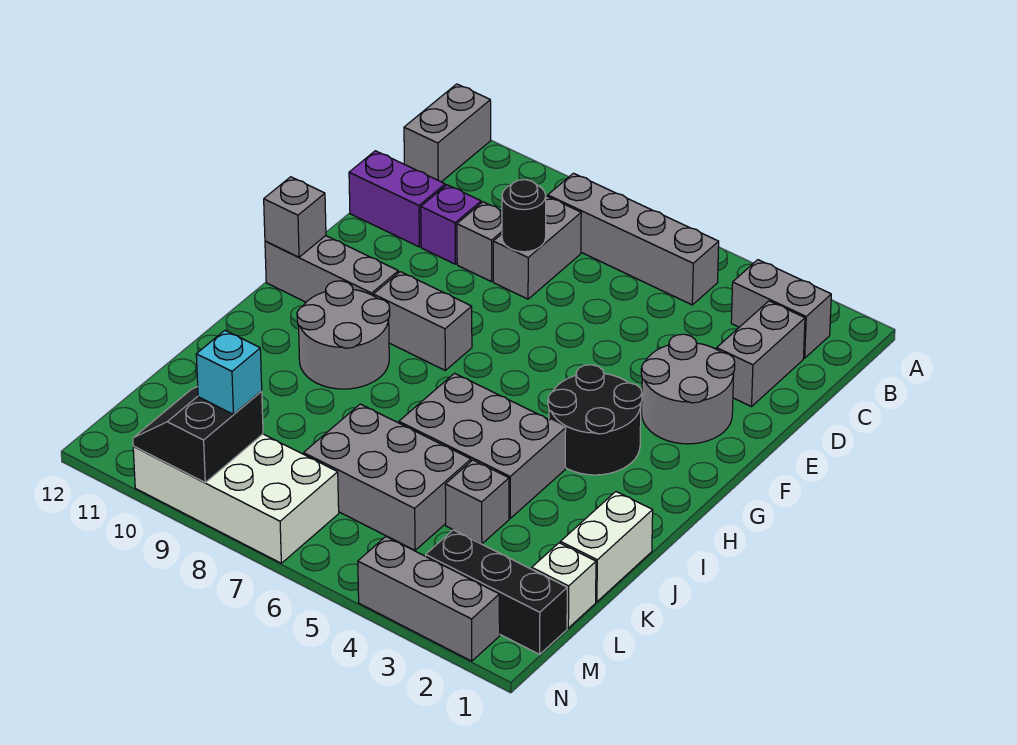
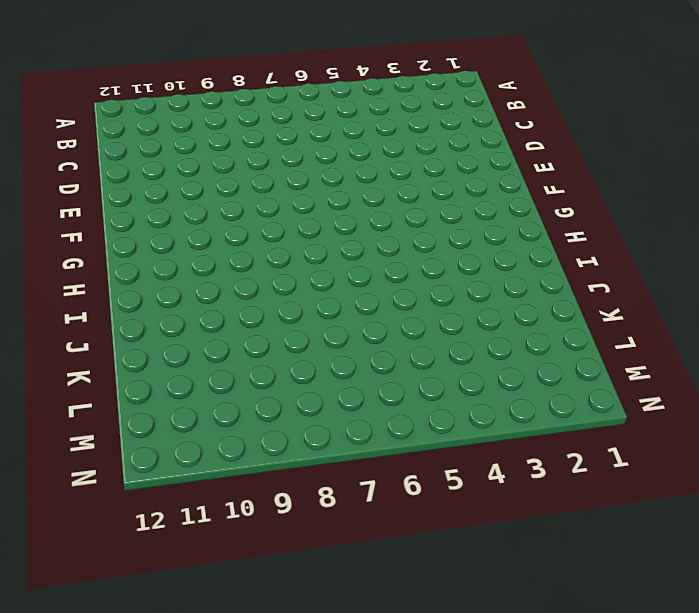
none -> grey 1x2 brick [404,84,491,182]
none -> grey 1x2 brick [731,260,831,358]
none -> grey 1x4 brick [548,173,719,305]

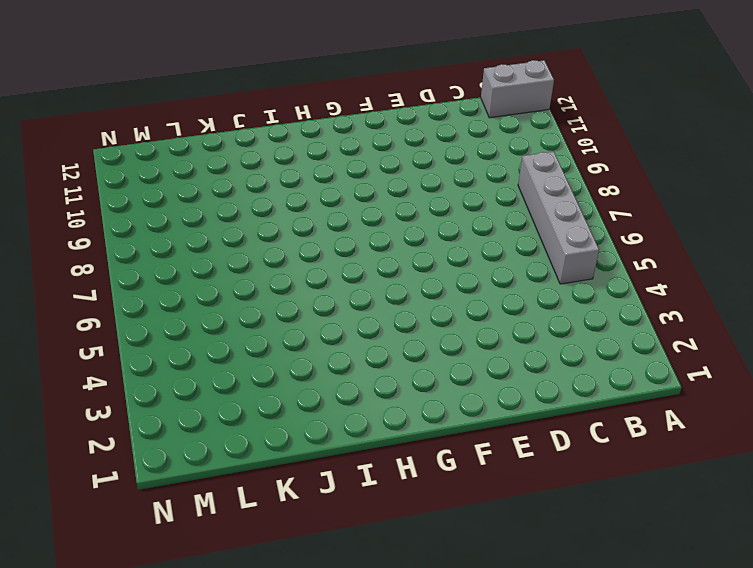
none -> grey 1x2 brick [731,260,831,358]
none -> grey 1x2 brick [717,301,805,407]
none -> grey 1x2 brick [493,196,581,299]

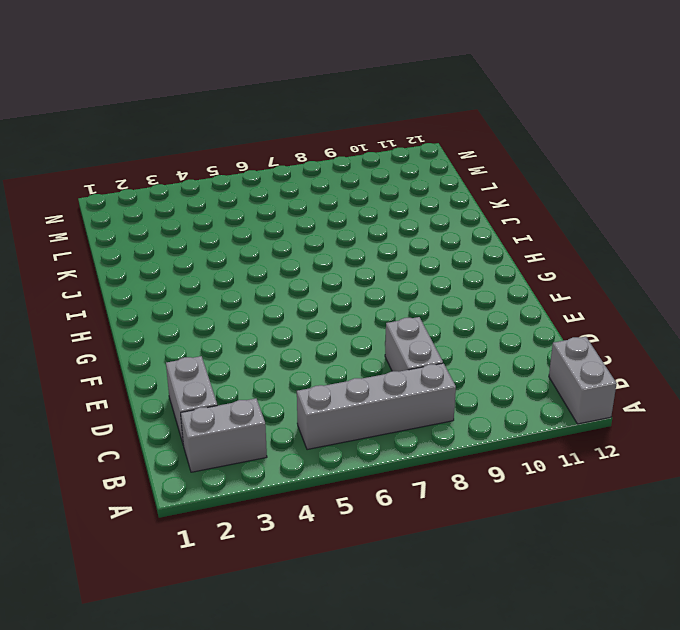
none -> grey 1x1 brick [457,202,502,282]
none -> purple 1x1 brick [421,185,481,264]
none -> purple 1x2 brick [349,151,445,247]

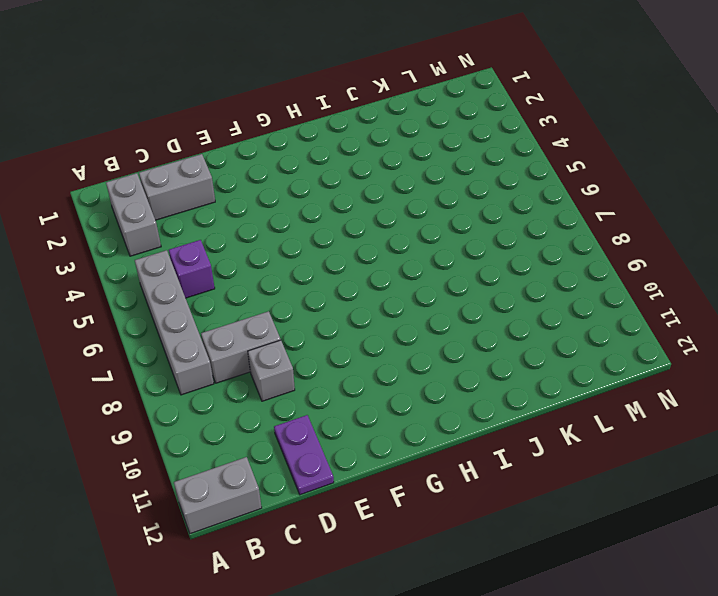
purple 1x1 brick [169,240,215,298] -> purple 1x1 brick moved to [421,185,481,264]
purple 1x2 plate [274,415,334,495] -> purple 1x2 brick [349,151,445,247]
none -> grey 2x2 round brick [641,334,735,444]
none -> black 2x2 round brick [548,365,642,475]
none -> grey 1x2 brick [373,272,472,370]

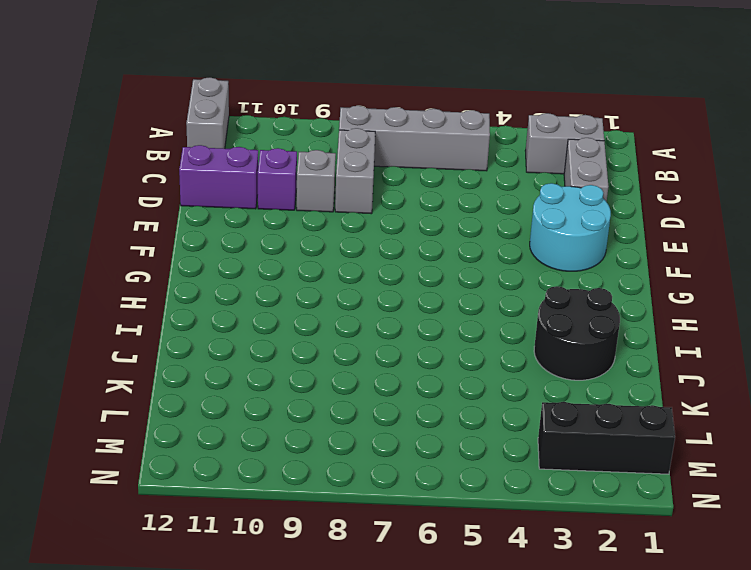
cyan 2x2 round brick [530,183,611,271] -> grey 2x2 round brick [641,334,735,444]
black 2x2 round brick [534,286,620,380] -> black 2x2 round brick moved to [548,365,642,475]
none -> grey 1x2 brick [373,272,472,370]
none -> grey 1x3 brick [265,236,398,302]
none -> grey 2x2 round brick [297,281,390,389]

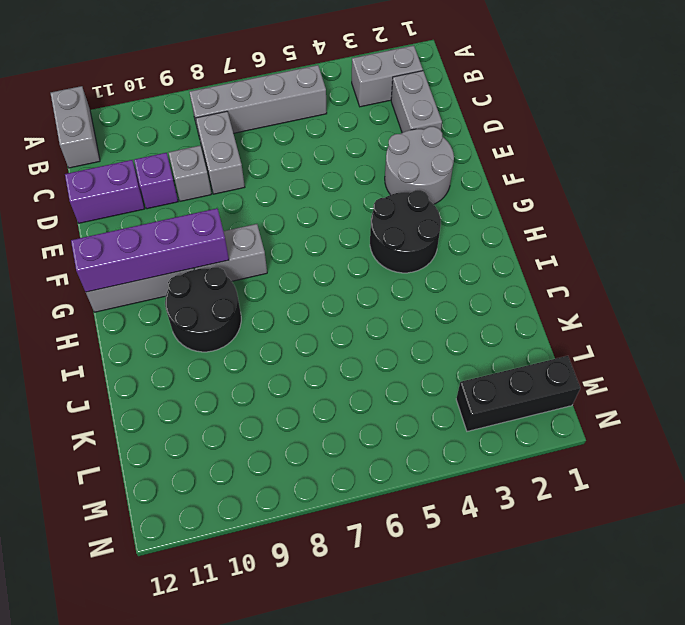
purple 1x4 brick [71,208,229,292] -> grey 1x1 brick [264,177,326,257]
black 2x2 round brick [165,267,241,352] -> grey 2x2 round brick [297,281,390,389]
none -> grey 2x3 brick [399,373,566,518]
none -> white 1x2 brick [560,492,653,602]
none -> grey 1x1 brick [445,460,509,544]

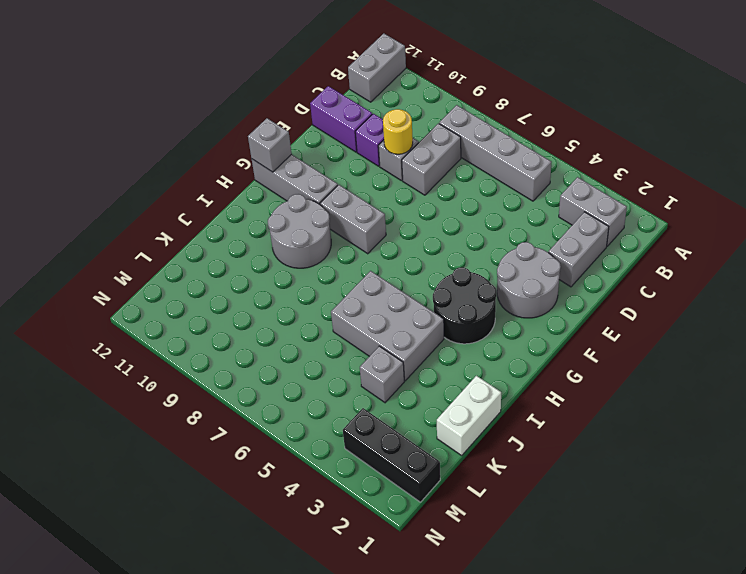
yellow 1x1 round brick [383,109,413,154] -> none
none -> grey 2x3 brick [304,404,471,550]
none -> white 1x1 brick [532,543,596,628]
none -> white 2x4 brick [133,434,339,563]

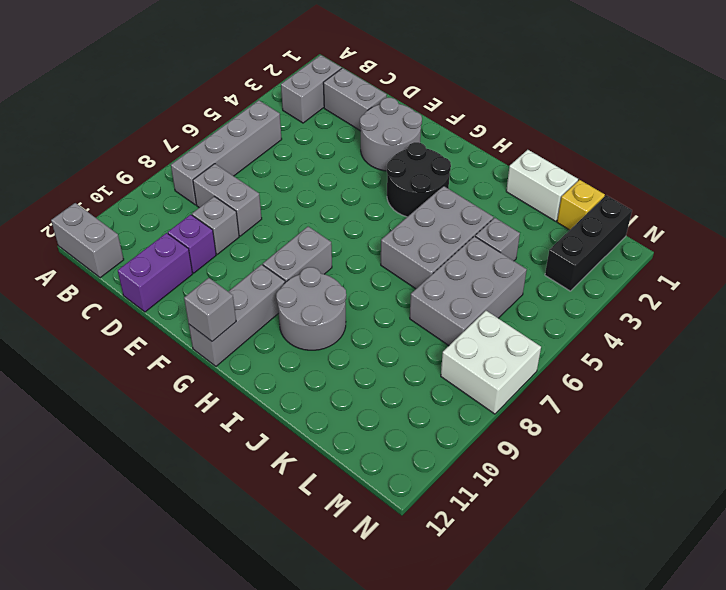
yellow 1x1 brick [557,180,605,230] -> white 1x1 brick [532,543,596,628]
white 2x2 brick [441,311,541,414] -> white 2x4 brick [133,434,339,563]
none -> grey 1x3 brick [358,537,500,661]
none -> black 1x1 round brick [502,180,546,252]
none -> black 2x2 slope [133,387,263,483]

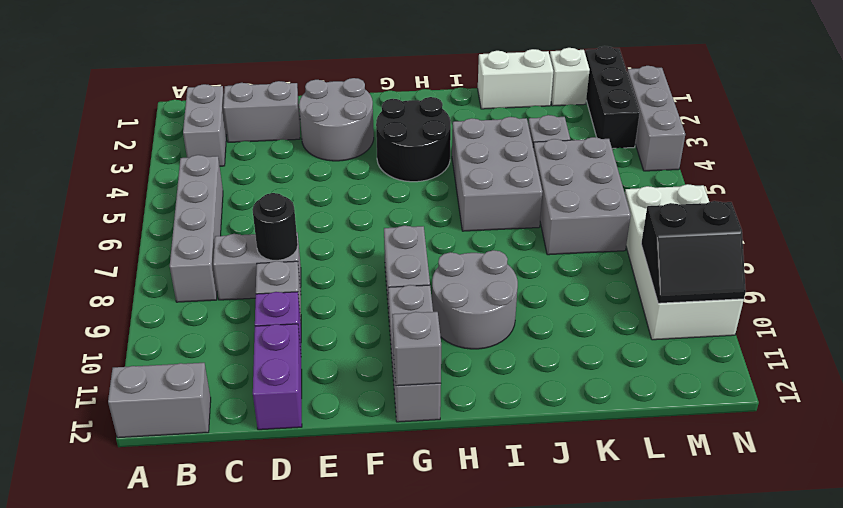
none -> cyan 1x1 brick [196,330,262,414]

